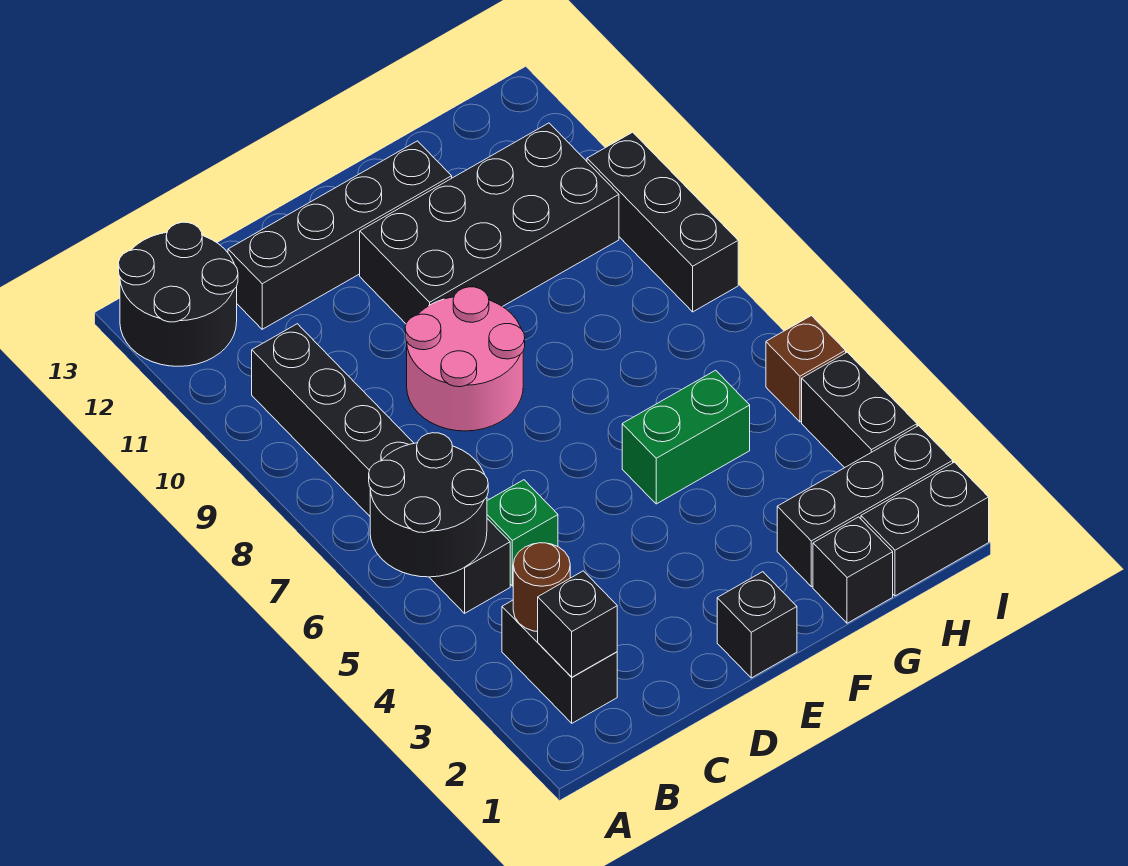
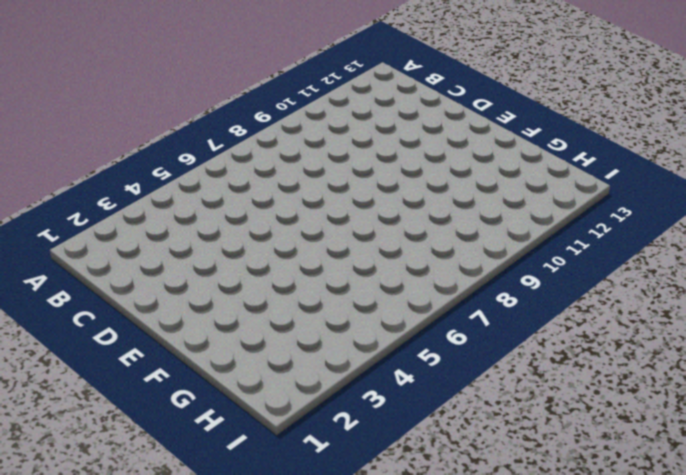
none -> black 2x2 round brick [119,222,238,366]
none -> black 1x2 brick [502,600,617,723]
none -> black 1x6 brick [252,324,510,613]

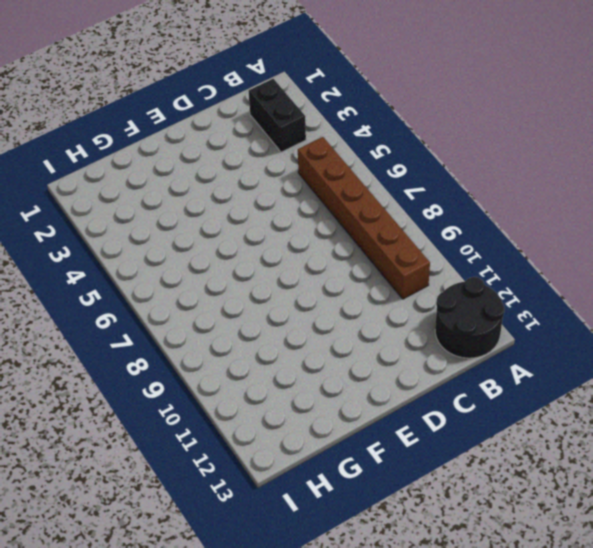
brown 1x6 brick [298,137,430,299] -> black 1x6 brick [252,324,510,613]
none -> green 1x1 brick [487,480,558,586]
none -> black 1x4 brick [228,141,452,329]
none -> pink 2x2 round brick [405,287,525,431]

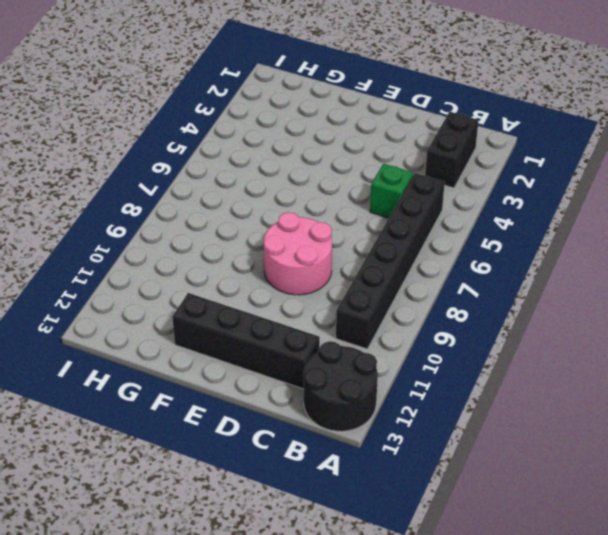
none -> black 1x1 brick [717,572,797,678]
none -> black 2x4 brick [360,123,619,324]
none -> green 1x2 brick [622,370,750,504]

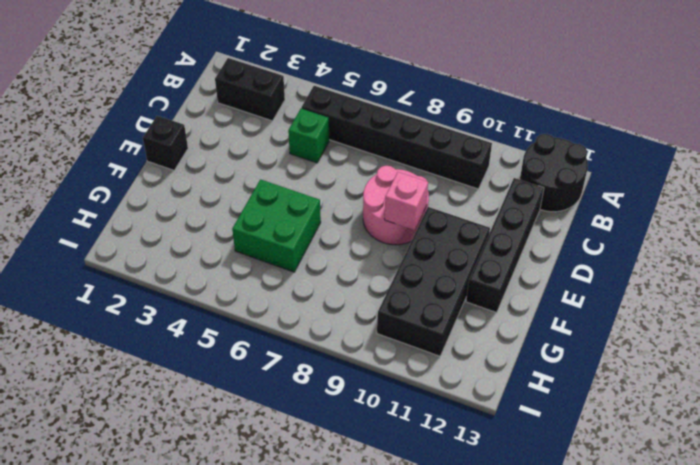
pink 1x1 brick [385,172,428,230] -> none
green 2x2 brick [232,179,321,272] -> green 1x2 brick [622,370,750,504]
none -> black 1x1 brick [813,517,893,623]
none -> black 1x3 brick [777,426,953,587]
none -> black 1x2 brick [861,462,989,596]

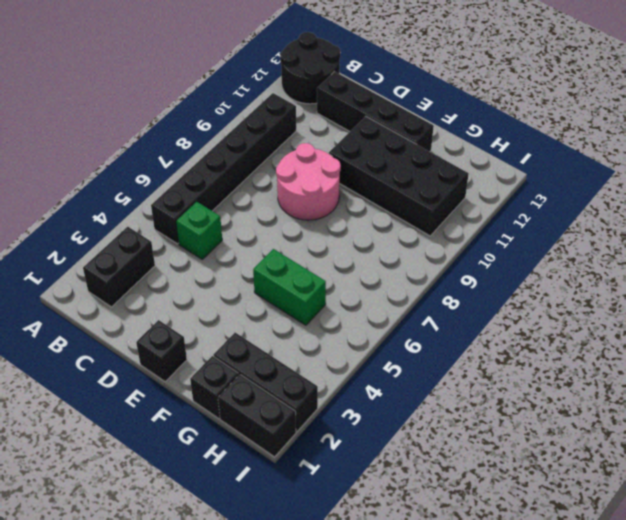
none -> black 1x2 brick [802,352,917,468]
none -> brown 1x1 brick [766,316,846,422]
none -> black 1x3 brick [587,132,738,312]

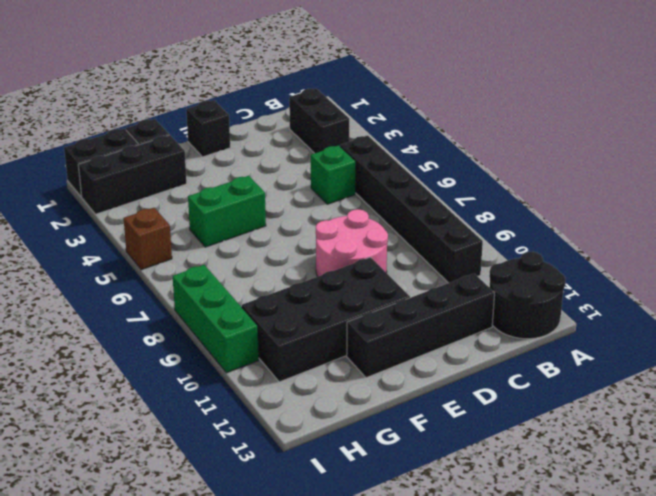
green 1x3 brick [173,265,259,373] -> black 1x3 brick [587,132,738,312]
none -> black 1x2 brick [802,352,917,468]
none -> black 2x2 round brick [369,433,488,577]
none -> black 1x1 brick [538,571,617,677]

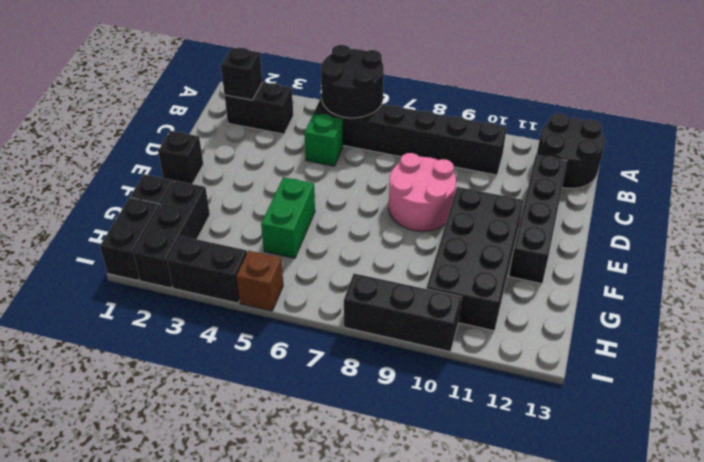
none -> brown 1x1 round brick [513,543,570,632]

